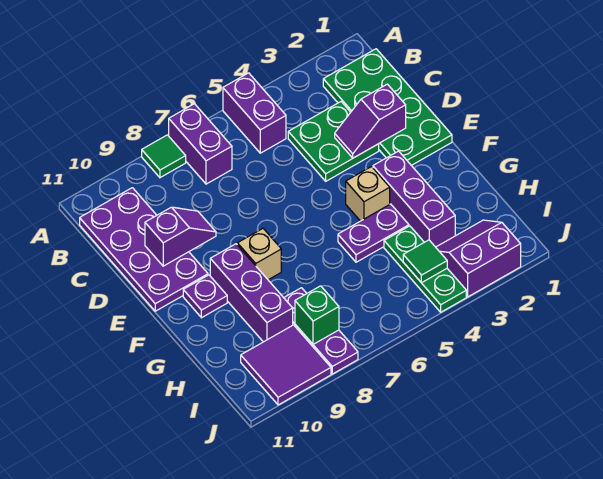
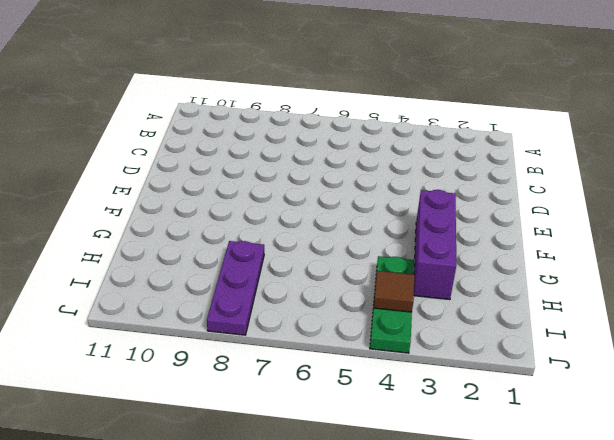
brown 1x1 tile [374,271,415,312] -> green 1x1 tile [403,240,447,283]
none -> purple 1x2 brick [223,73,286,153]
none -> purple 1x2 brick [169,104,232,184]
none -> green 1x1 tile [142,135,186,178]

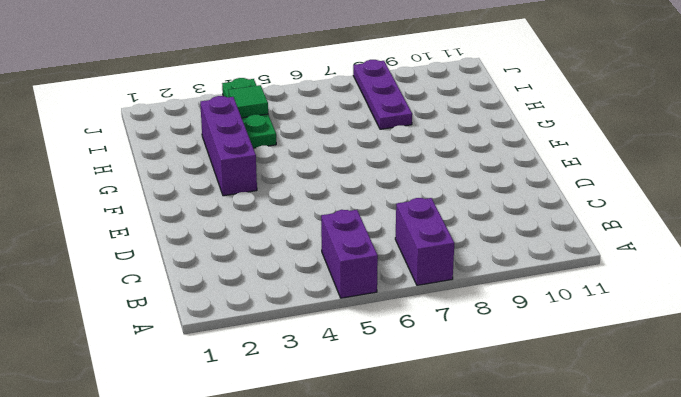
none -> green 1x1 tile [142,135,186,178]
none -> green 2x4 plate [323,49,452,165]
none -> purple 2x4 plate [80,188,208,311]

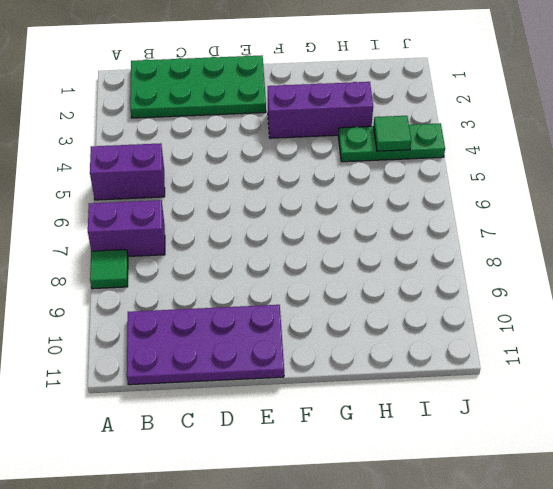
none -> green 2x2 plate [288,102,379,181]
none -> tan 1x1 brick [346,167,390,221]
none -> tan 1x1 brick [237,229,281,280]

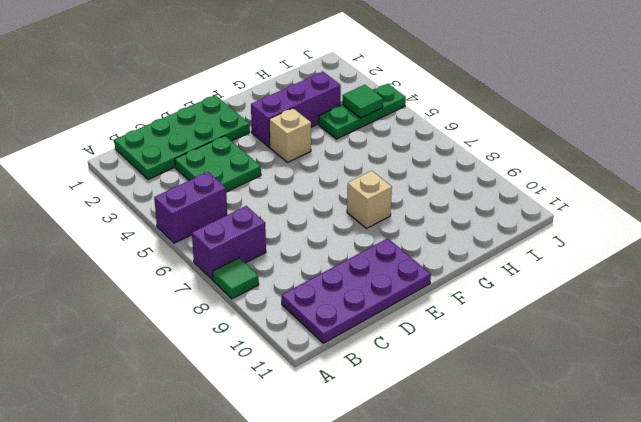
none -> purple 1x3 brick [210,244,293,342]
none -> purple 1x1 plate [183,275,227,318]
none -> purple 1x2 plate [338,204,409,262]

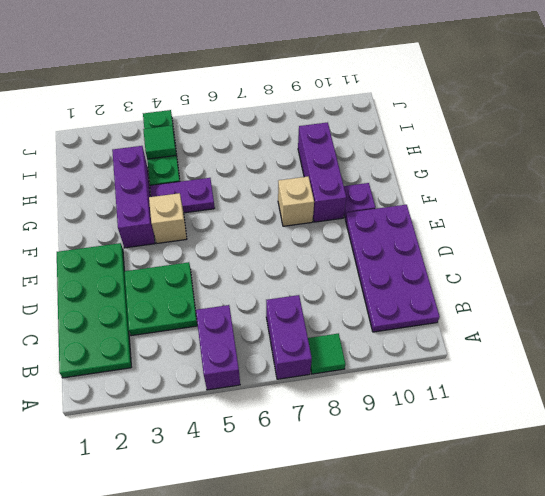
none -> purple 1x3 plate [284,288,358,374]
none -> purple 2x2 slope [436,220,521,297]
none -> purple 2x2 tile [241,325,331,405]

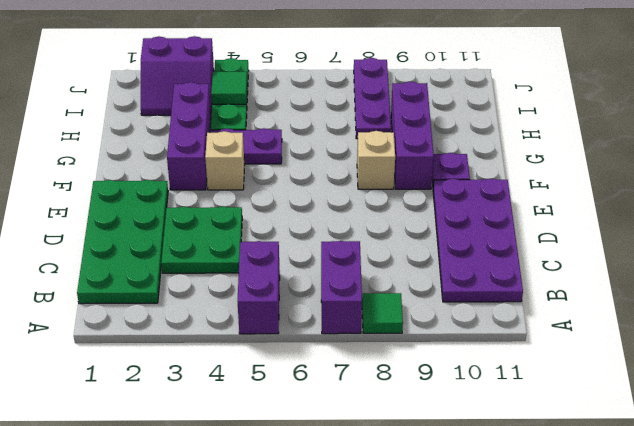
none -> purple 2x2 tile [241,325,331,405]
none -> purple 1x2 slope [335,84,406,158]
none -> purple 1x2 slope [145,207,216,266]

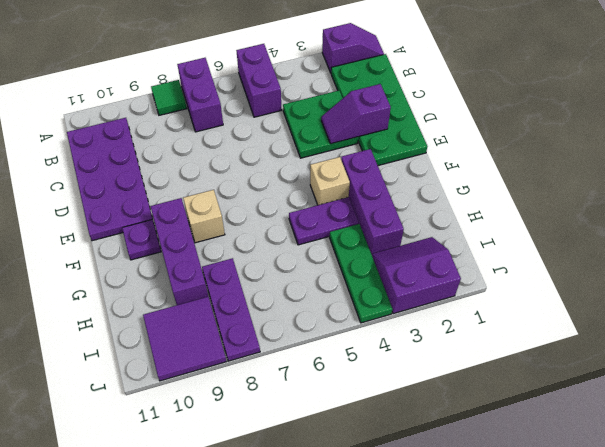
purple 1x2 slope [322,23,384,73] -> purple 1x2 slope moved to [145,207,216,266]
none -> green 1x1 tile [403,240,447,283]
none -> green 1x1 brick [295,286,339,344]

